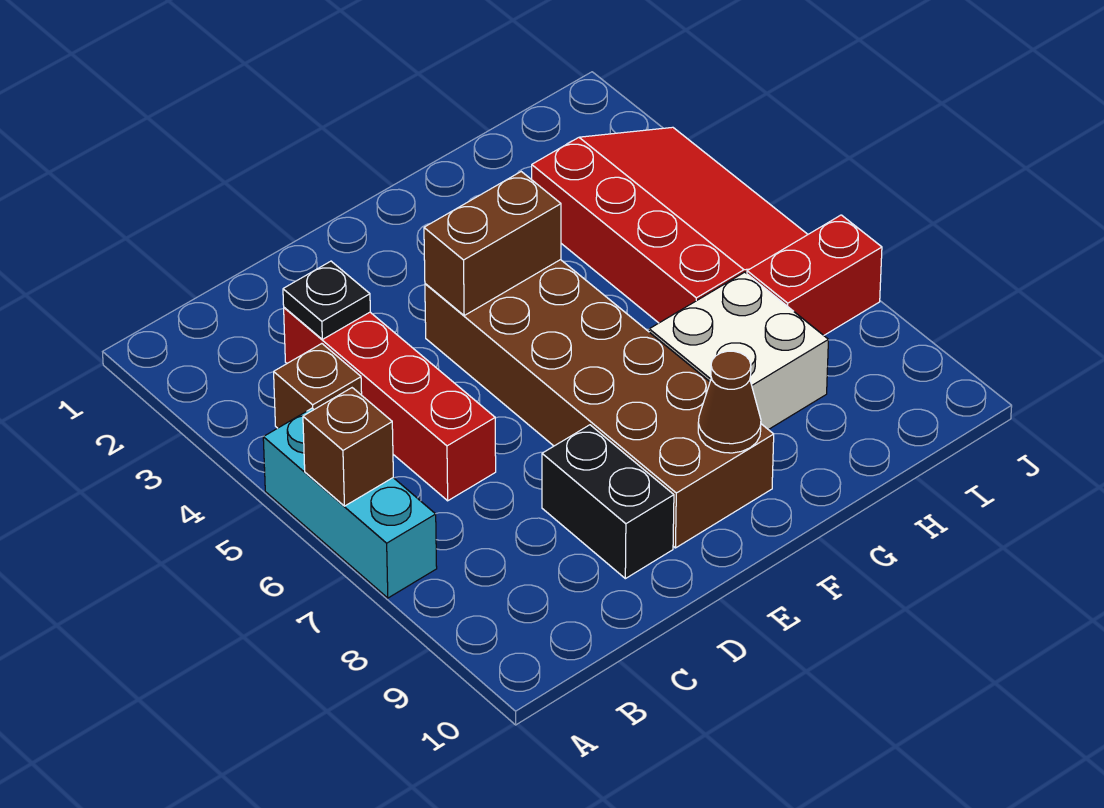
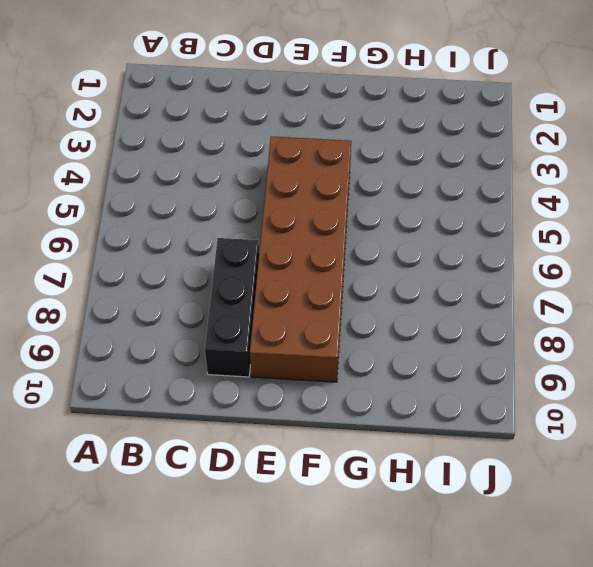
black 1x3 brick [205,238,259,377] -> black 1x2 brick [542,425,674,579]
none -> cyan 1x3 brick [263,408,437,598]
none -> brown 1x1 brick [274,344,362,428]
none -> red 1x4 brick [284,308,496,501]

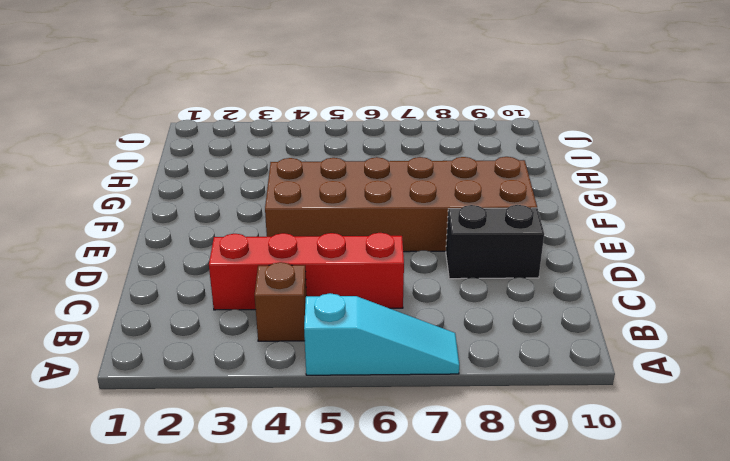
cyan 1x3 slope [304,293,459,375] -> cyan 1x3 brick [263,408,437,598]
none -> white 2x2 brick [649,272,828,430]
none -> red 3x4 slope [532,127,808,323]
none -> red 1x2 brick [747,215,882,335]

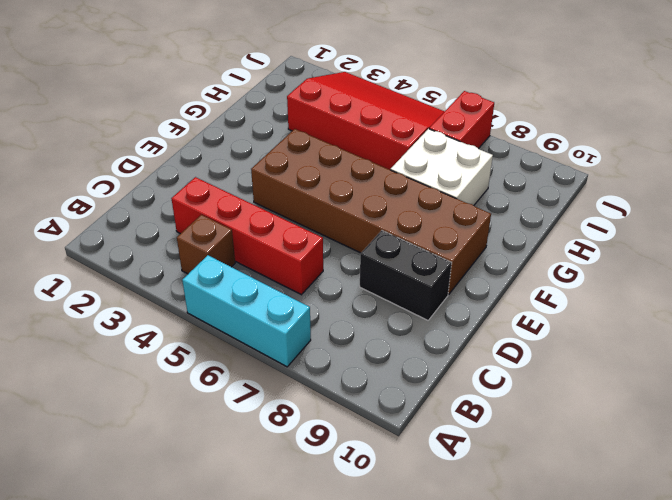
none -> brown 1x1 brick [303,388,393,506]
none -> black 1x1 plate [283,261,370,339]
none -> brown 1x2 brick [424,172,561,315]

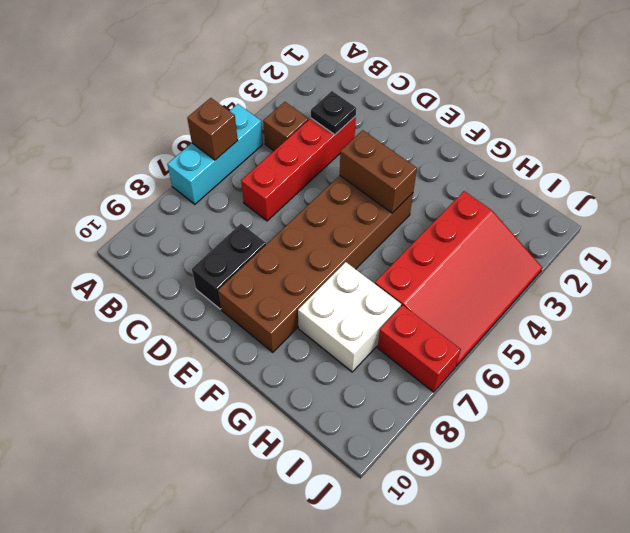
none -> brown 1x1 cone [698,351,761,453]

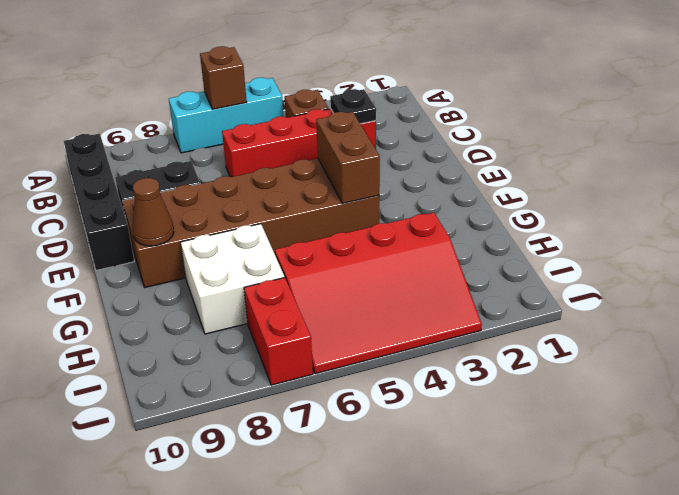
black 1x4 brick [64,134,134,270] -> none

